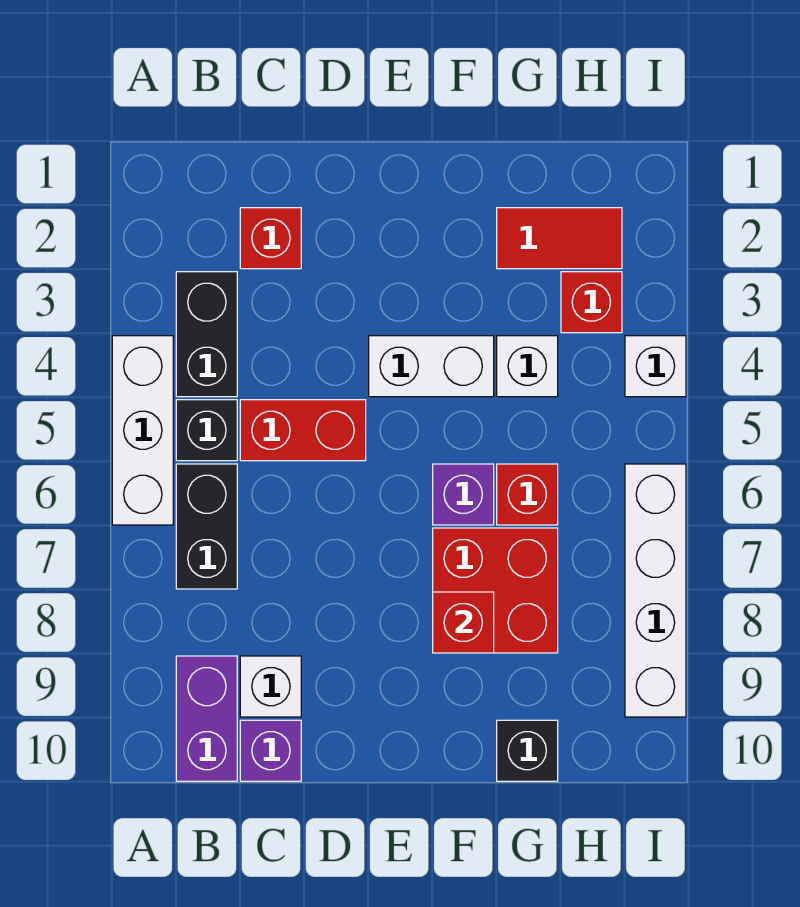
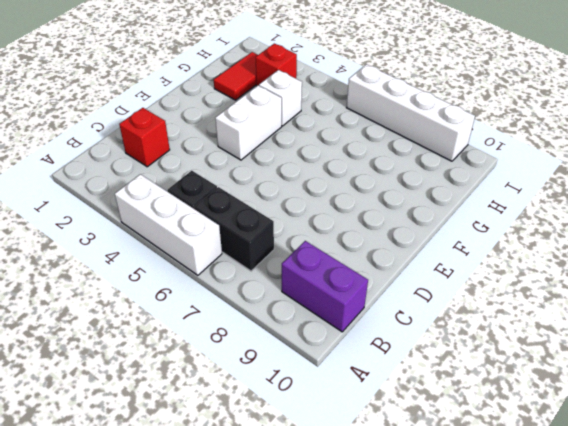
none -> black 1x2 brick [176,272,237,397]
none -> red 1x2 brick [240,400,366,461]
none -> white 1x1 brick [240,656,301,717]

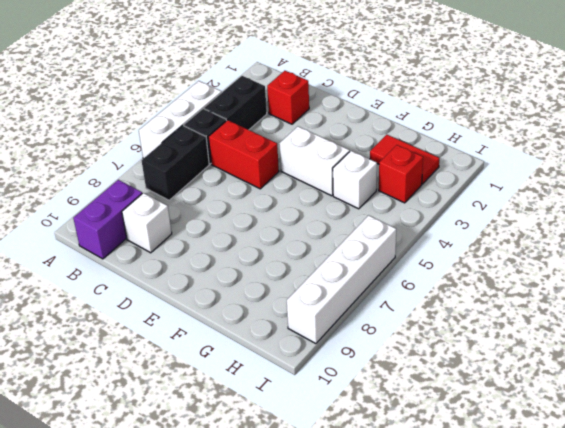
none -> purple 1x1 brick [240,720,301,781]
none -> purple 1x1 brick [433,464,494,525]
none -> red 2x2 brick [433,528,558,653]

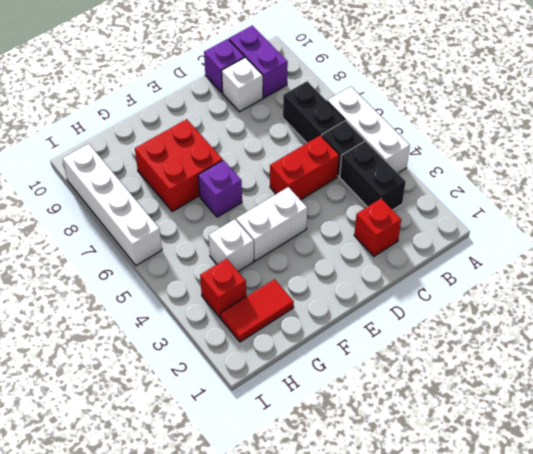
none -> red 1x1 brick [497,464,558,525]
none -> black 1x1 brick [497,720,558,781]
none -> white 1x1 brick [625,336,686,397]

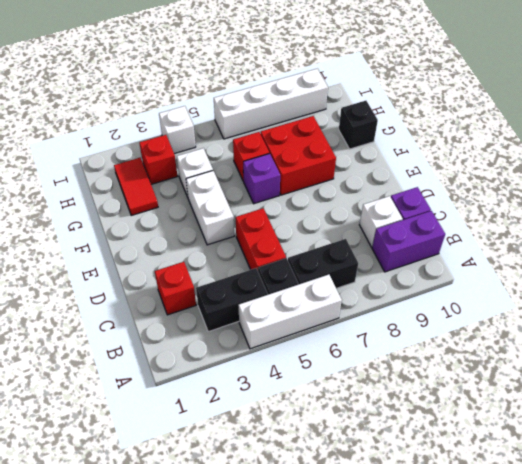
none -> red 1x1 brick [433,592,494,653]

